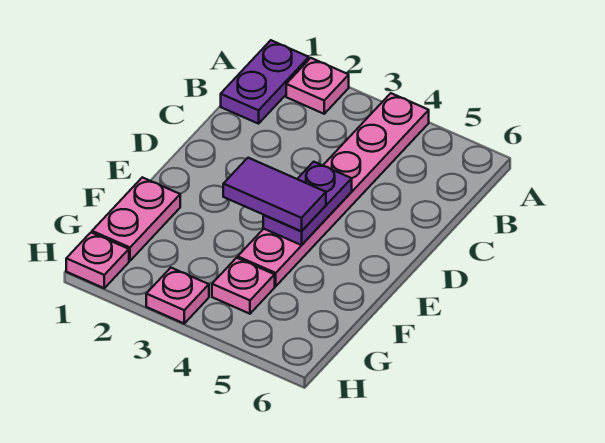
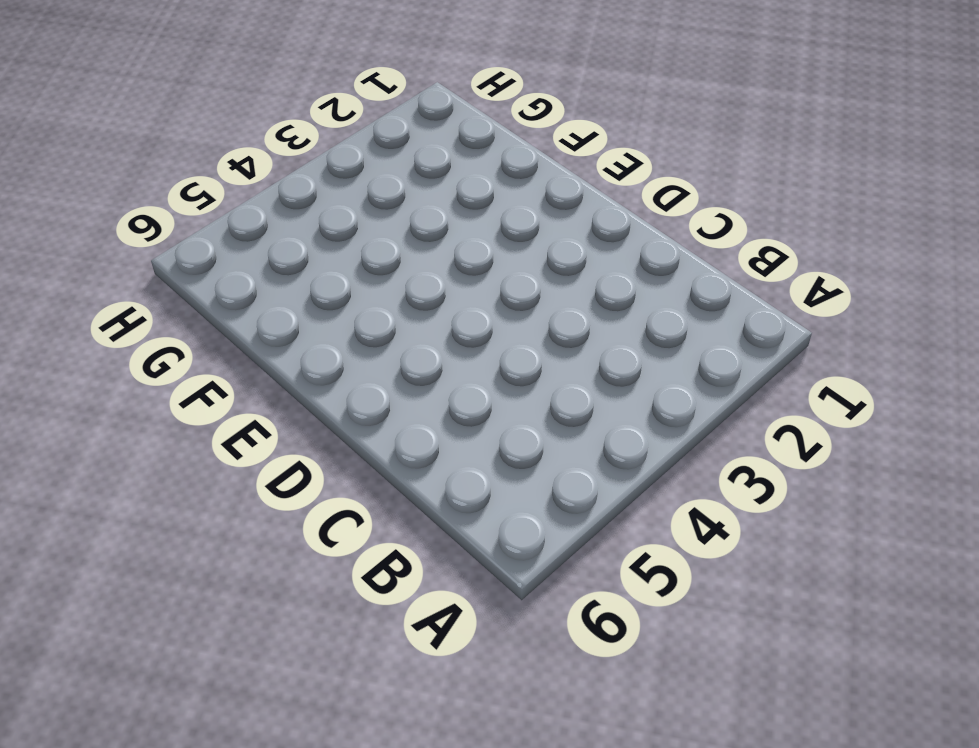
none -> purple 1x2 plate [221,40,309,124]
none -> pink 1x1 plate [286,58,349,114]

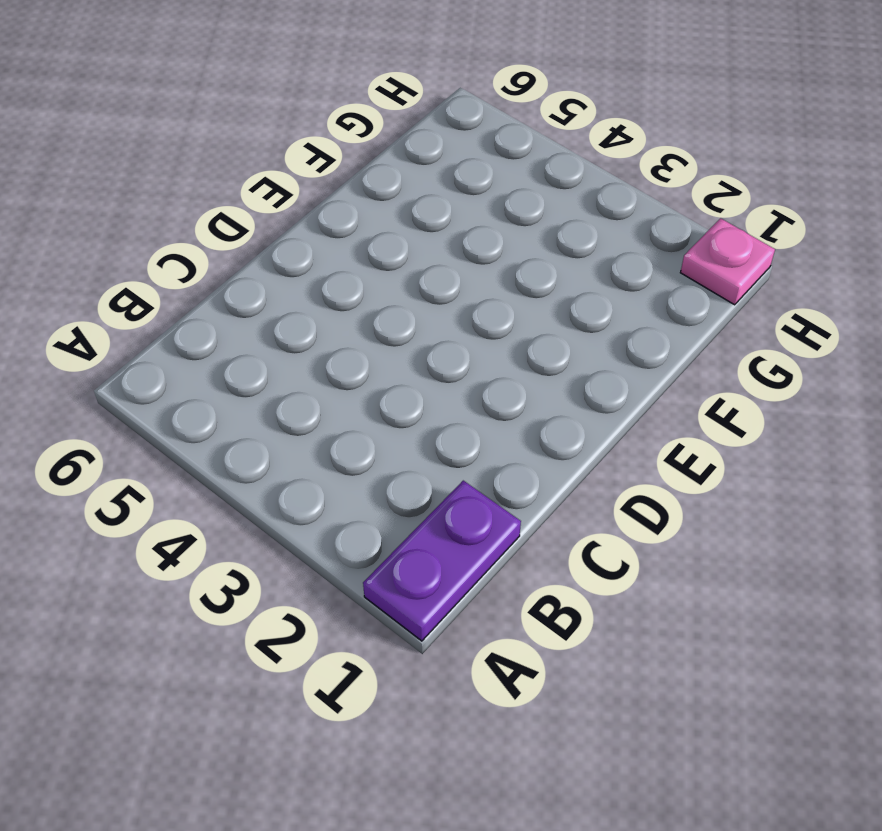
none -> pink 1x1 plate [286,58,349,114]
none -> pink 1x6 plate [238,93,429,286]

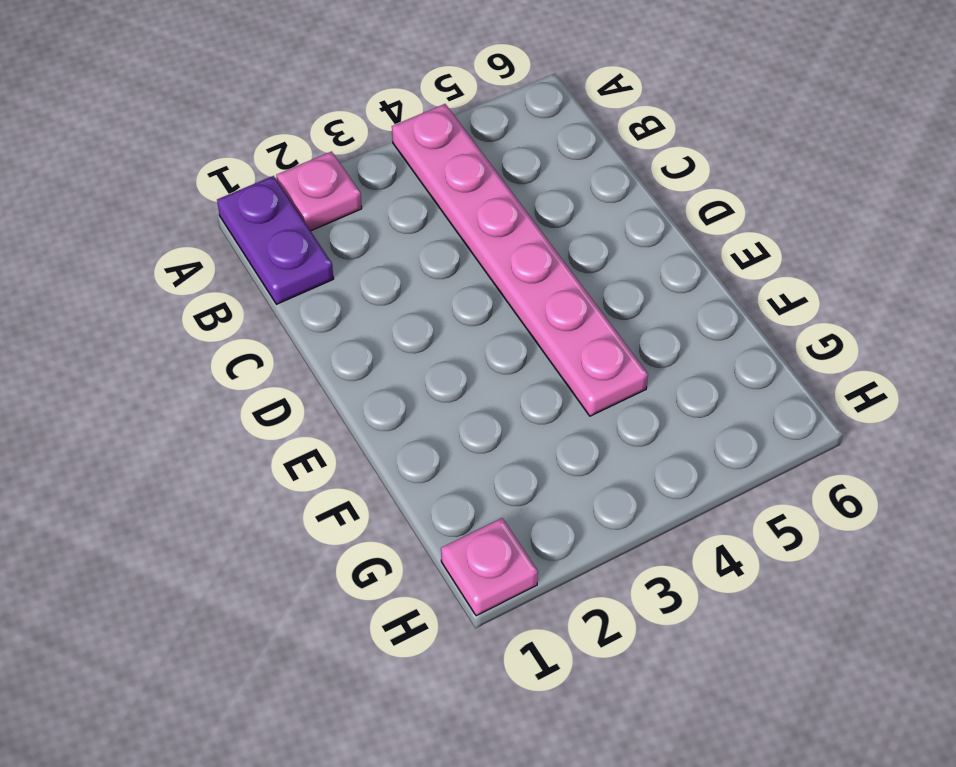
none -> pink 1x2 plate [92,177,180,261]
none -> pink 1x1 plate [212,258,275,314]

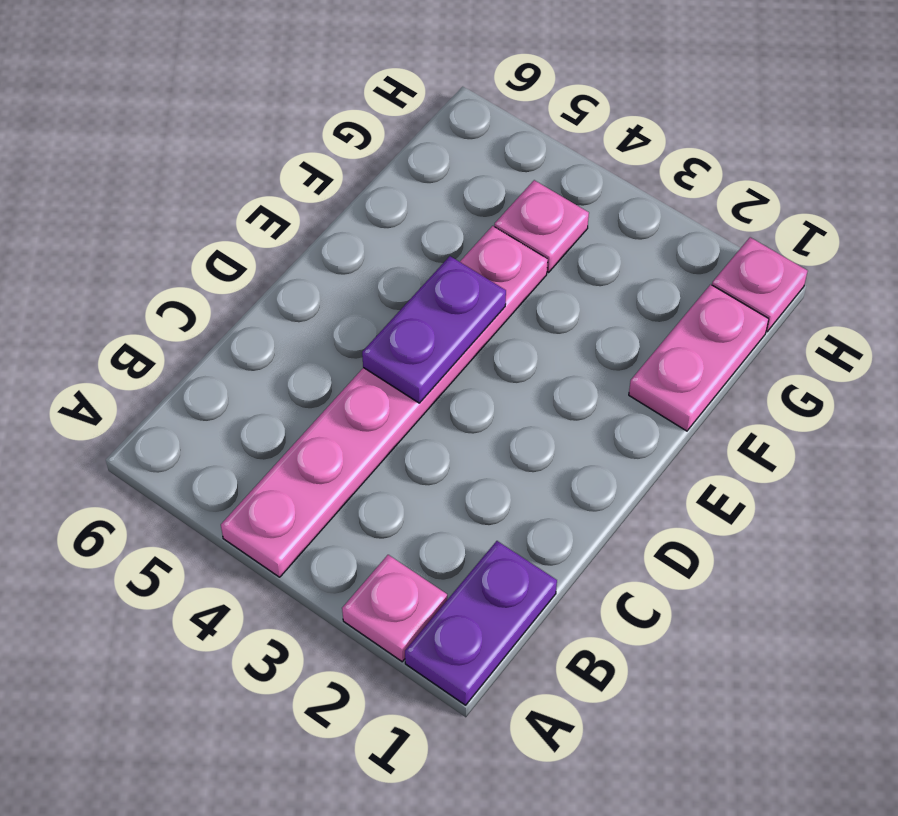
none -> pink 1x1 plate [146,268,209,323]
none -> purple 1x2 tile [223,158,326,231]

